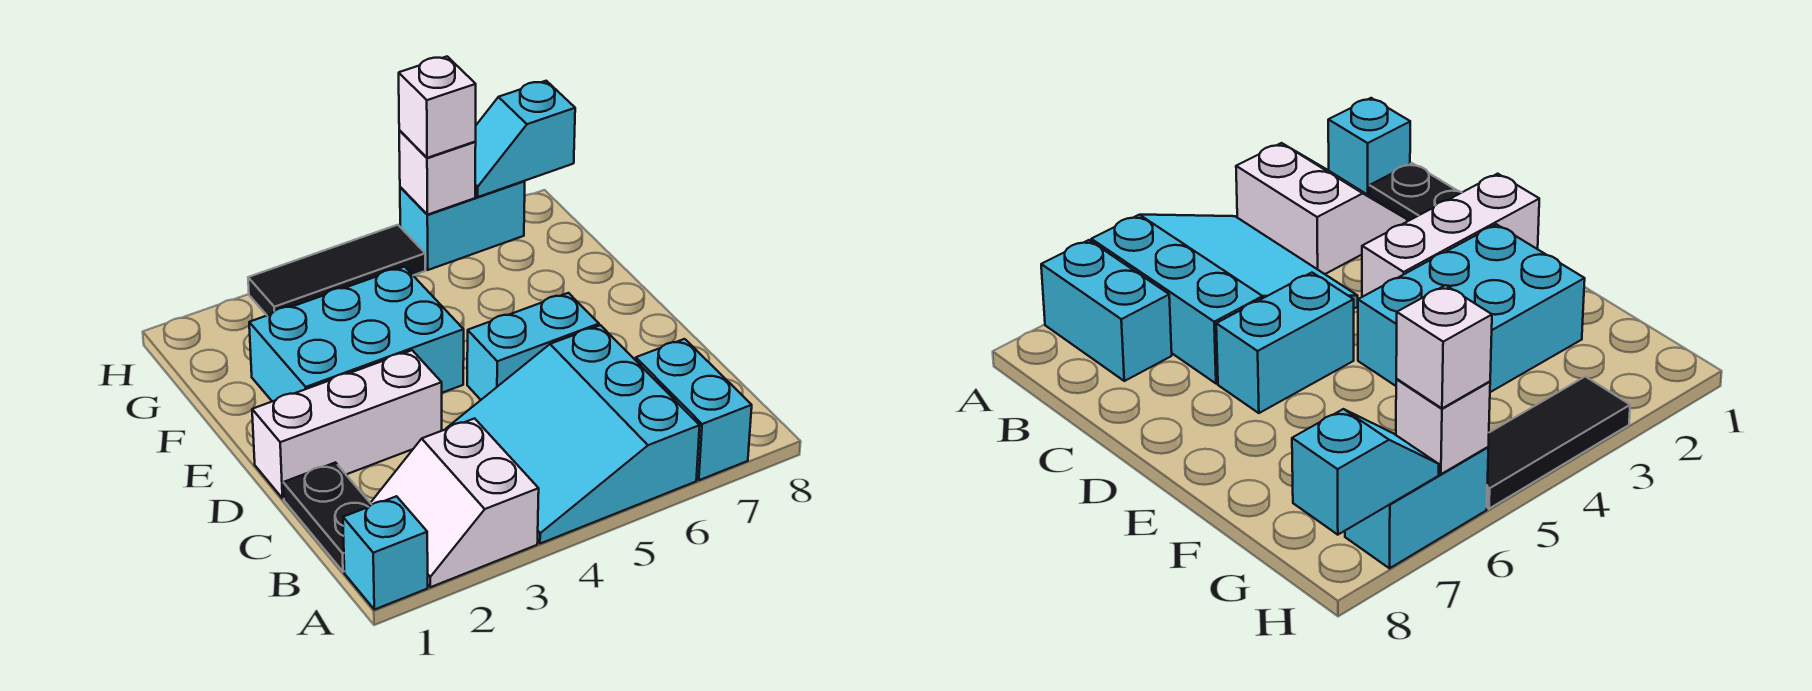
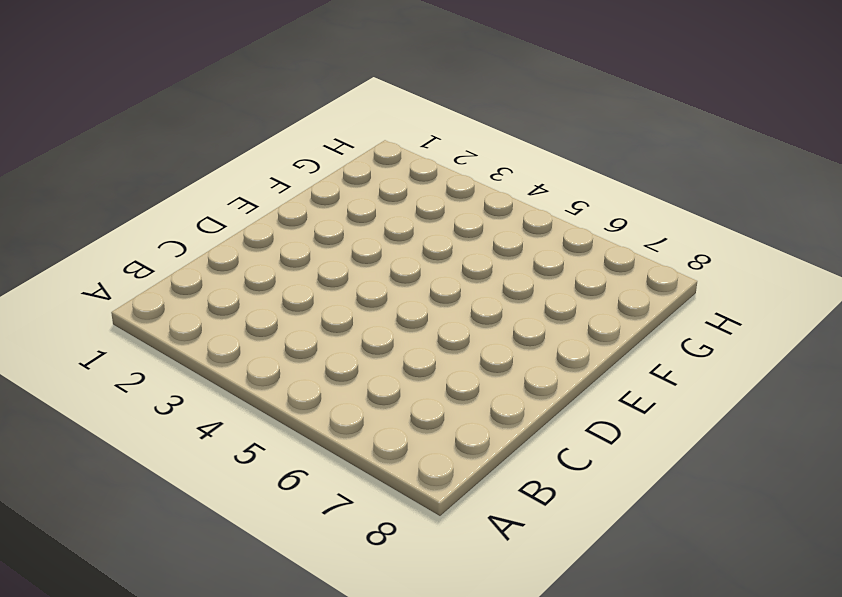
none -> cyan 1x1 brick [343,496,428,610]
none -> white 2x2 slope [371,418,539,587]
none -> cyan 3x3 slope [446,325,700,544]

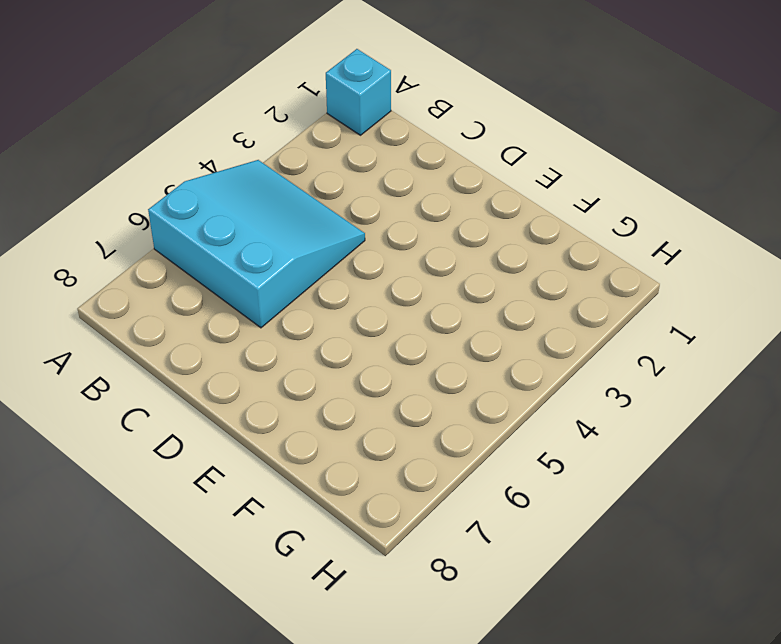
none -> white 2x2 slope [371,418,539,587]
none -> cyan 1x2 brick [636,339,752,480]
none -> black 1x2 plate [283,463,372,572]

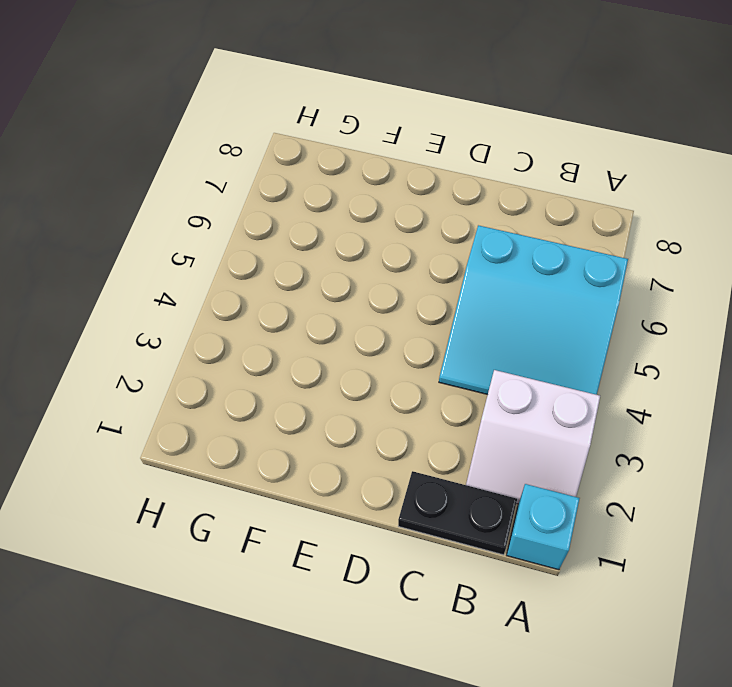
none -> cyan 1x2 brick [636,339,752,480]
none -> white 1x3 brick [252,350,442,498]
none -> cyan 1x2 brick [467,293,599,400]

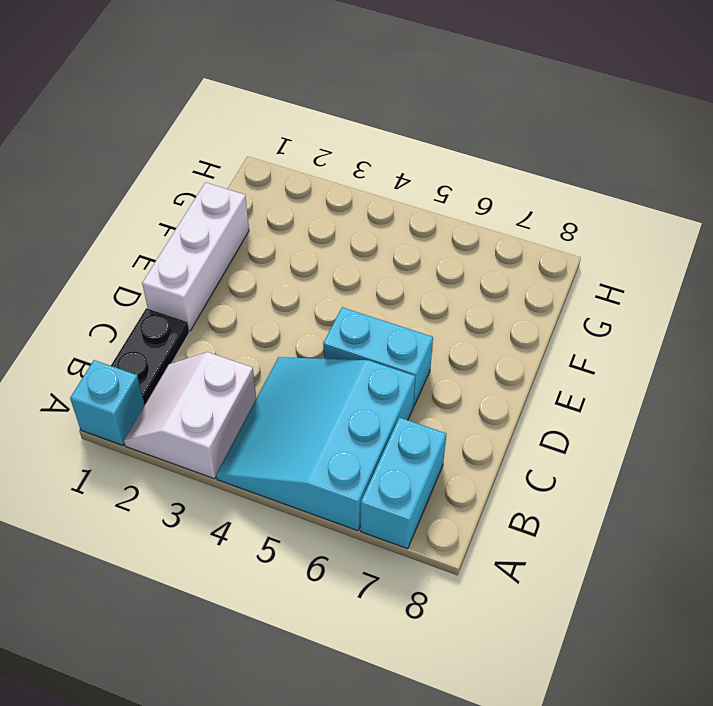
white 1x3 brick [142,182,249,331] -> white 1x3 brick turned to [252,350,442,498]
none -> cyan 2x3 brick [249,267,464,401]
none -> black 1x3 tile [248,225,425,315]
none -> cyan 1x2 brick [400,181,525,270]

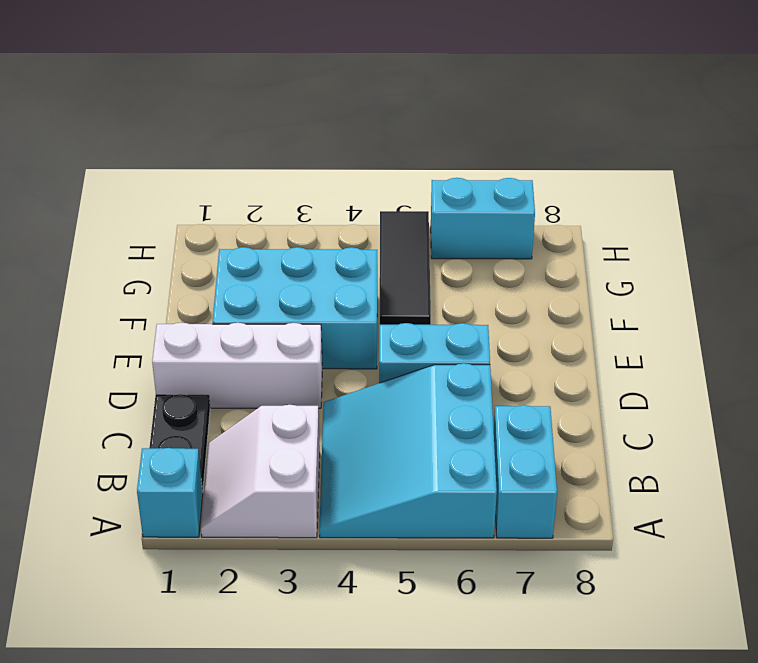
black 1x3 tile [380,211,431,325] -> black 1x3 tile turned to [248,225,425,315]
none -> white 1x1 brick [399,131,476,215]
none -> cyan 1x2 slope [475,81,575,197]
none -> white 1x1 brick [399,57,476,158]

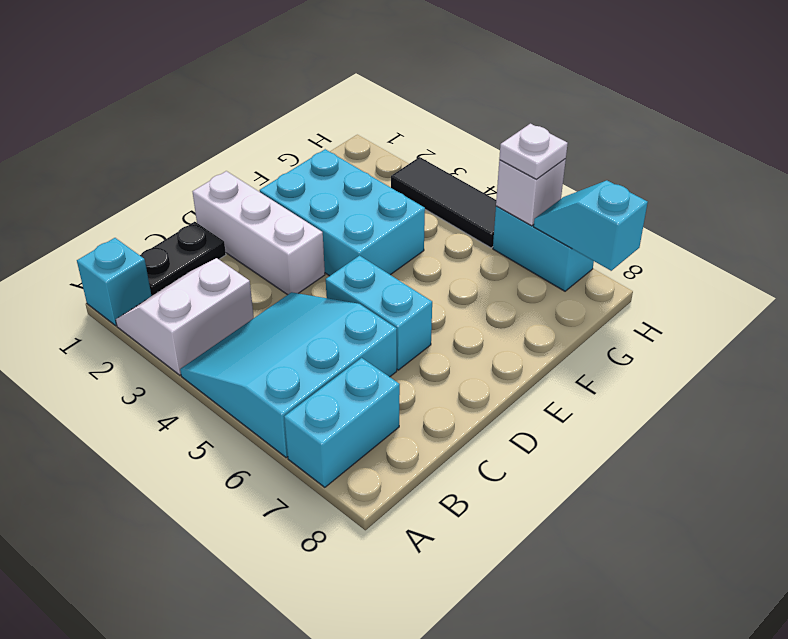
white 1x1 plate [499,124,568,179] -> white 1x1 brick [399,57,476,158]

